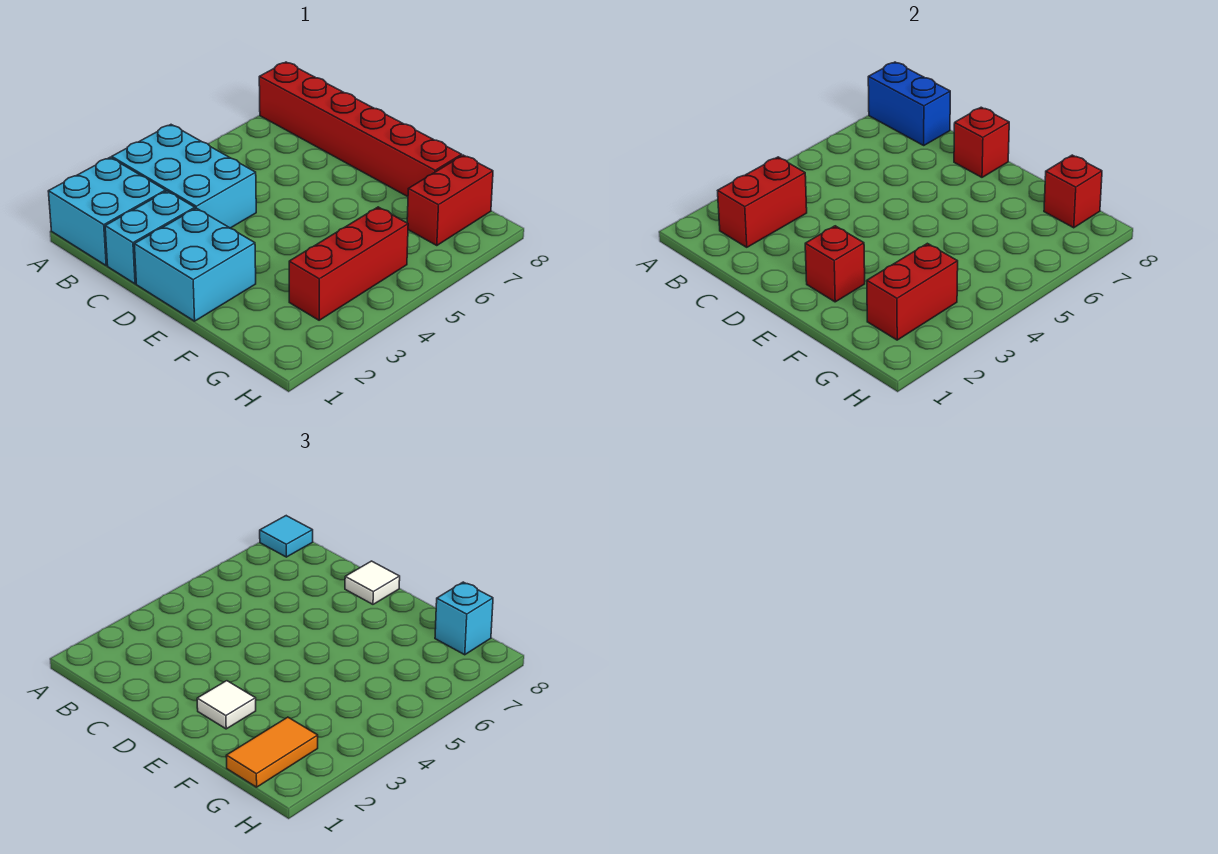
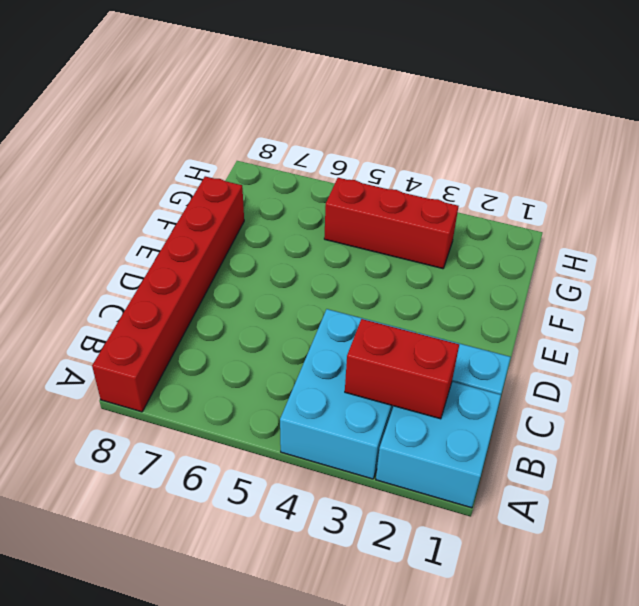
none -> cyan 2x2 brick [134,208,256,321]
none -> red 1x2 brick [407,155,493,246]
none -> blue 1x2 brick [868,62,950,145]

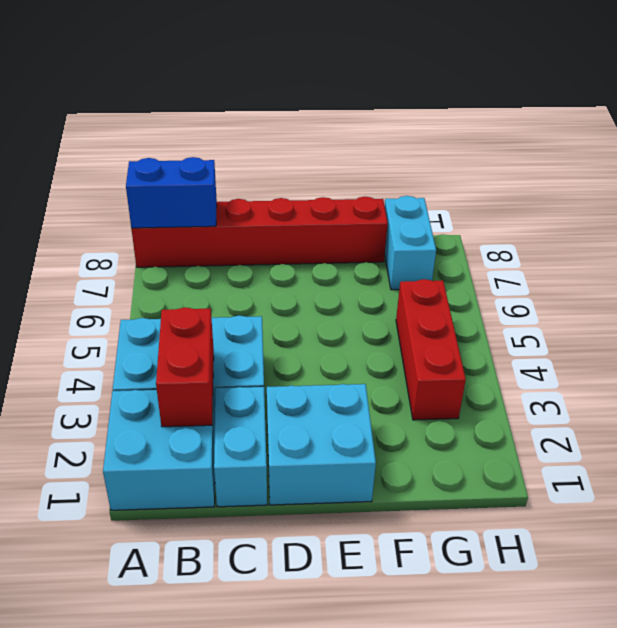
cyan 1x2 brick [385,196,436,290] -> red 1x2 brick [407,155,493,246]
none -> red 1x1 brick [954,107,1009,177]
none -> red 1x1 brick [805,226,865,302]
none -> red 1x2 brick [867,243,958,340]

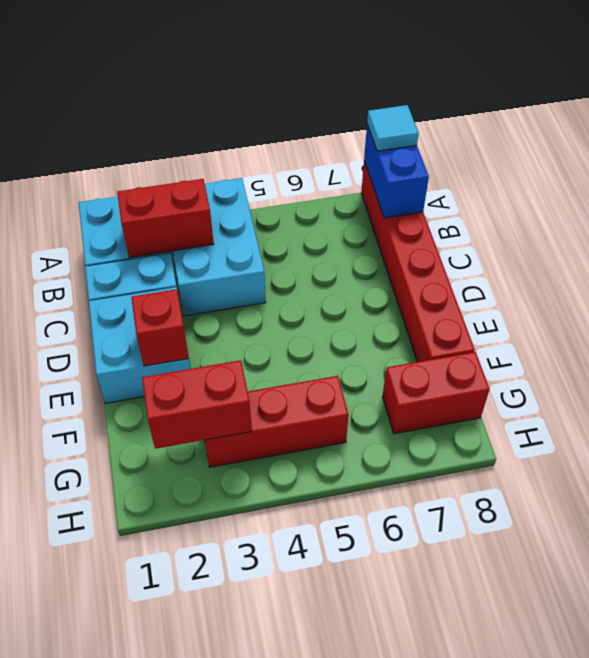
none -> red 1x1 brick [954,107,1009,177]
none -> red 1x1 brick [1044,155,1102,228]
none -> white 1x1 tile [345,561,400,604]

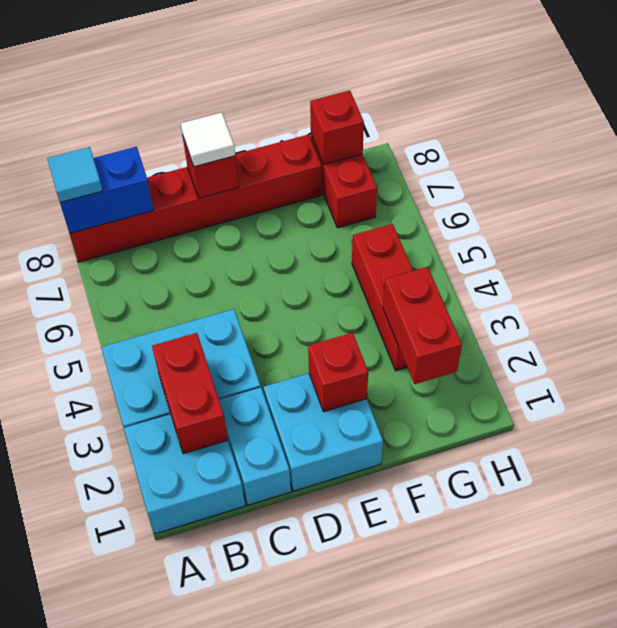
none -> white 1x1 tile [197,681,256,729]
none -> orange 1x2 tile [226,717,318,787]
none -> cyan 1x1 brick [435,582,493,655]

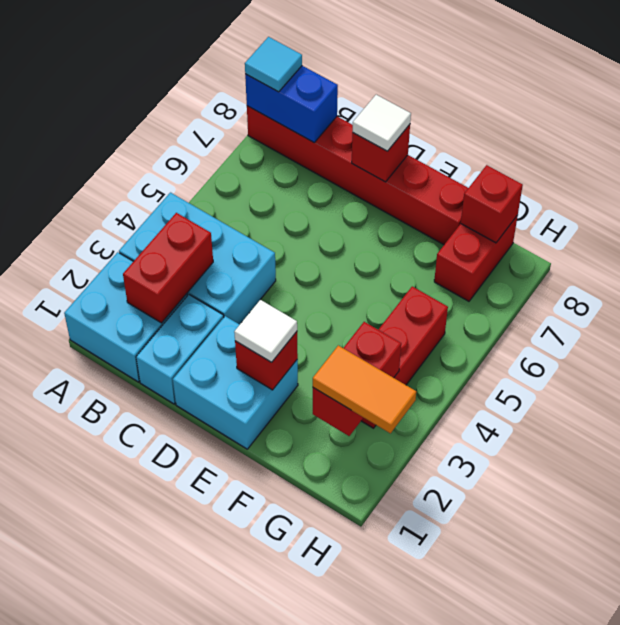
orange 1x2 tile [313,345,416,433] -> orange 1x2 tile turned to [226,717,318,787]
none -> cyan 1x1 brick [435,582,493,655]

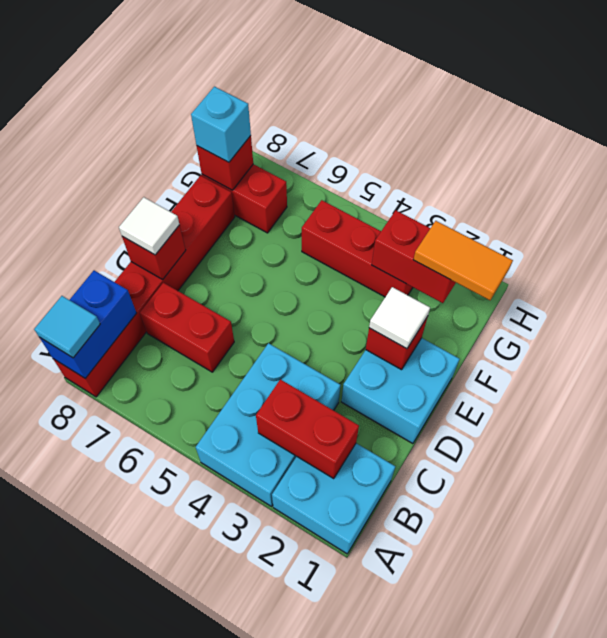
red 1x2 brick [140,283,234,372] -> none
none -> cyan 1x2 brick [105,191,195,284]

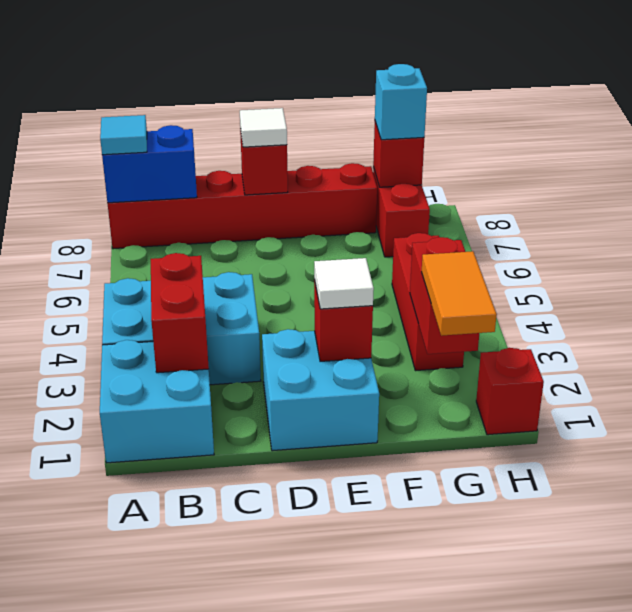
red 1x1 brick [476,348,544,435] -> none
none -> cyan 1x2 brick [105,191,195,284]

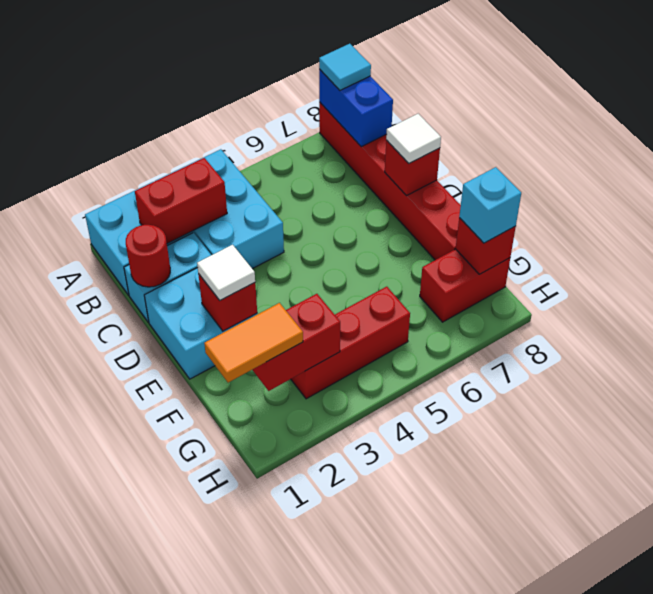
red 1x1 round brick [126,225,170,287] -> none

